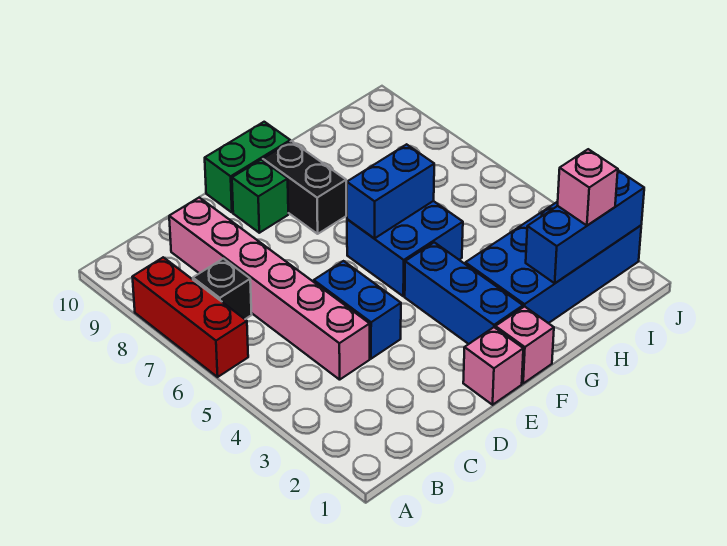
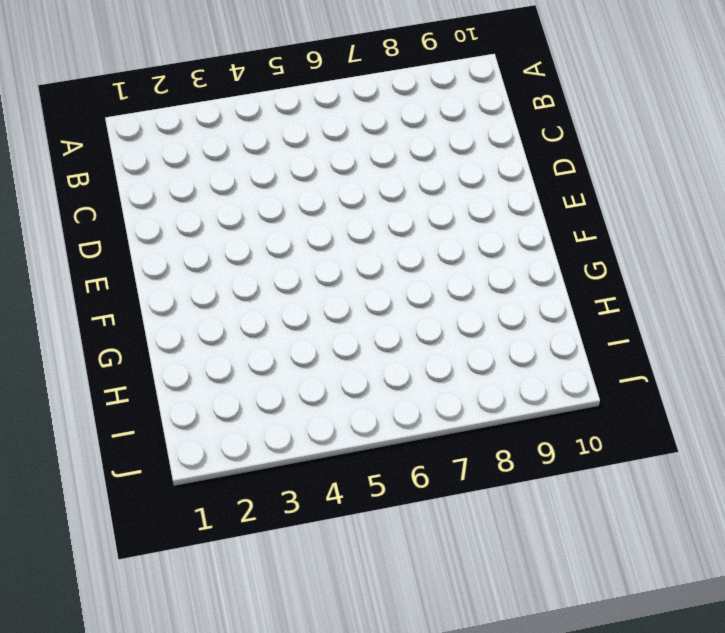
none -> red 1x3 brick [133,257,248,377]
none -> black 1x1 brick [193,259,252,319]
none -> pink 1x6 brick [169,198,370,380]

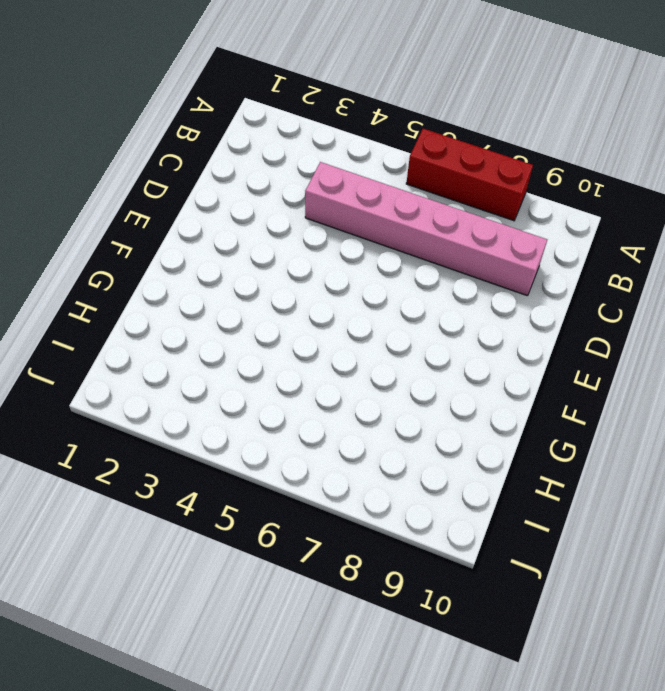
none -> black 1x1 brick [193,259,252,319]
none -> blue 1x2 brick [314,261,401,359]
none -> pink 1x1 brick [463,327,523,405]

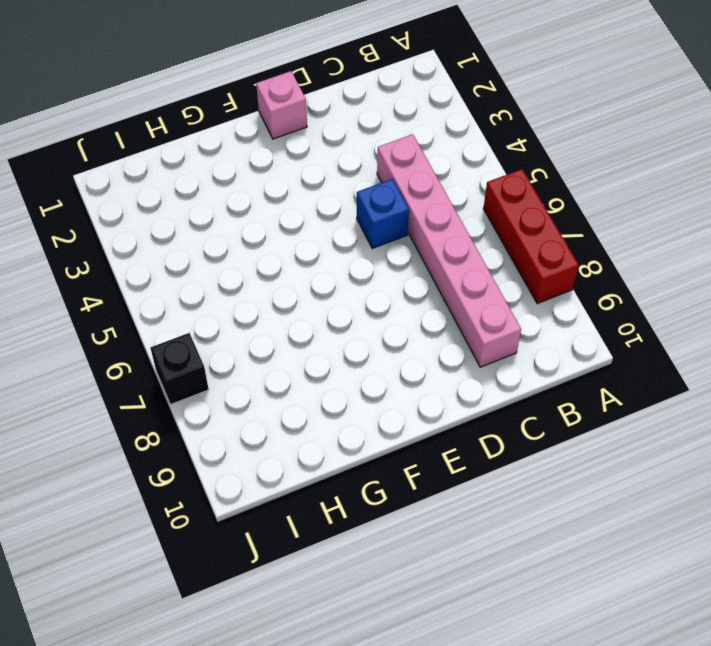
blue 1x1 brick [357,179,409,248] -> blue 1x2 brick [314,261,401,359]
black 1x1 brick [151,333,209,404] -> black 1x1 brick moved to [193,259,252,319]
none -> green 1x1 brick [232,160,288,233]
none -> green 1x2 brick [205,122,290,212]
none -> pink 1x1 brick [495,306,554,383]

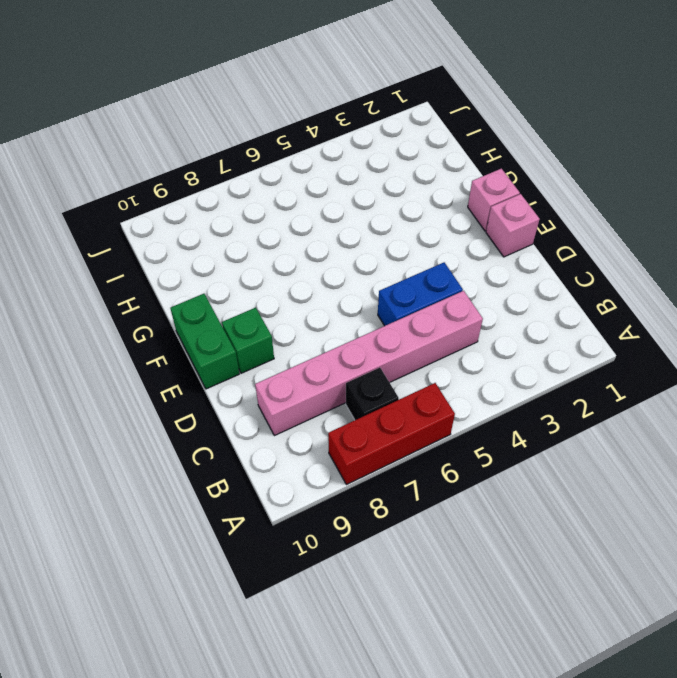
none -> blue 1x3 brick [405,242,523,344]
none -> blue 2x2 brick [347,201,463,296]
none -> black 1x2 brick [263,141,346,234]

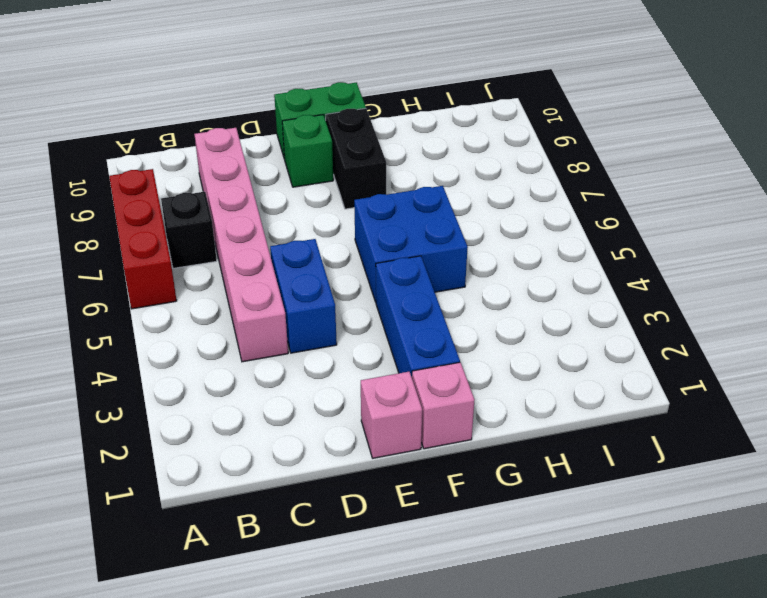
none -> blue 2x4 brick [465,202,641,323]
none -> blue 1x2 brick [347,144,434,238]
none -> blue 1x3 brick [526,170,644,283]

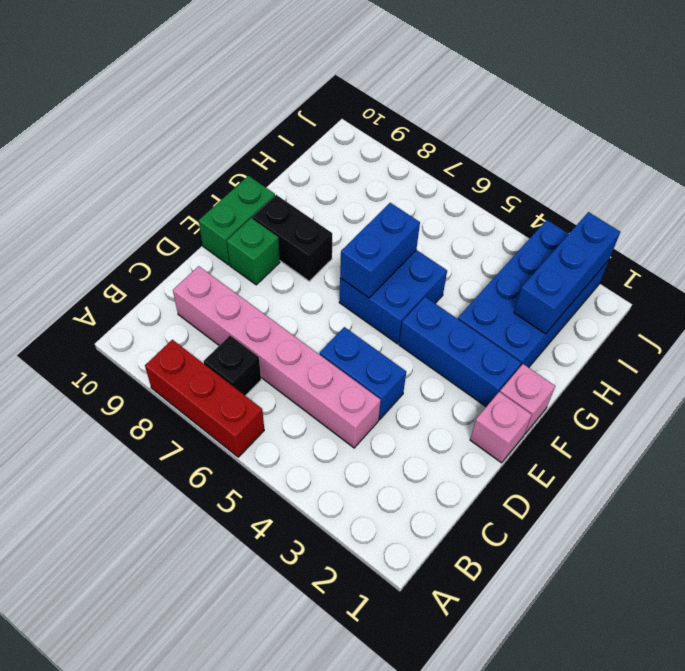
none -> pink 1x1 brick [558,149,618,225]

